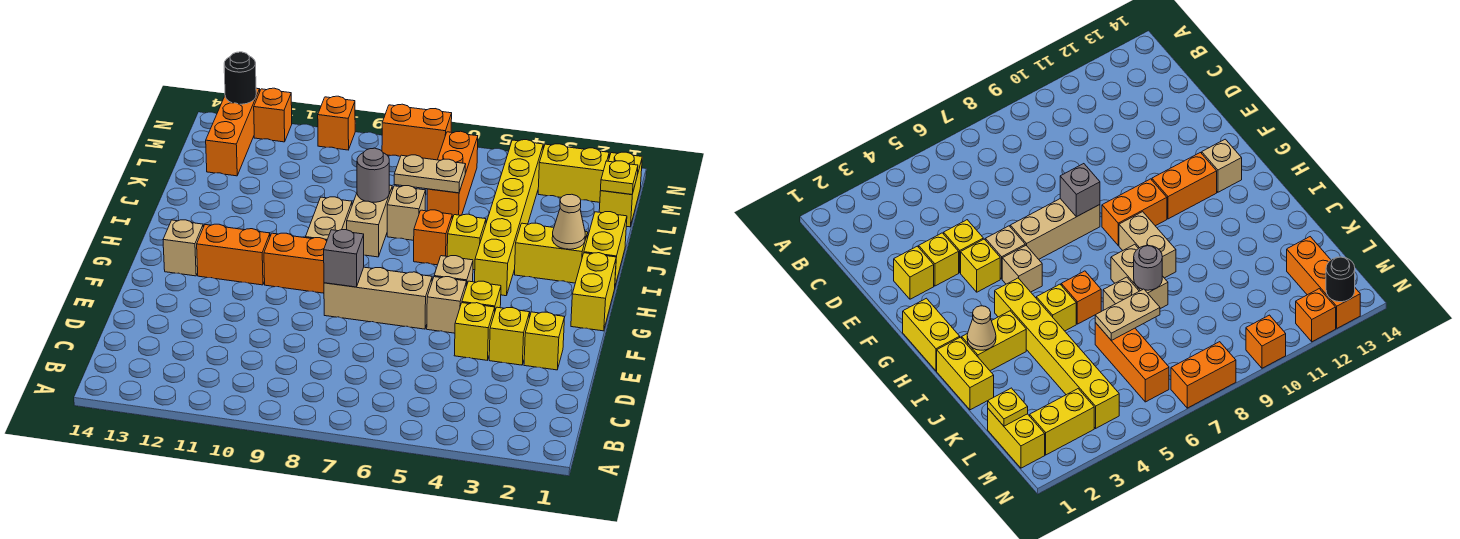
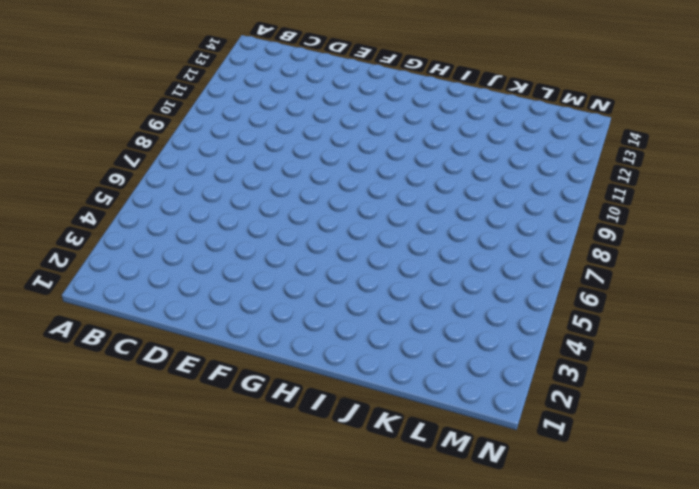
none -> yellow 1x1 brick [524,312,565,370]
none -> yellow 1x1 brick [489,307,530,365]
none -> yellow 1x1 brick [454,303,495,360]
none -> yellow 1x1 brick [462,281,501,310]

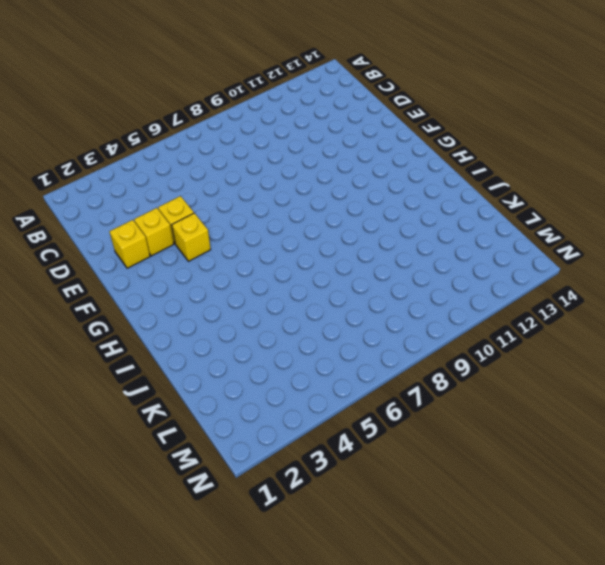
none -> tan 1x1 brick [427,277,467,333]
none -> tan 1x3 brick [324,267,432,329]
none -> yellow 1x2 brick [571,253,616,331]
none -> tan 1x1 brick [434,256,473,286]

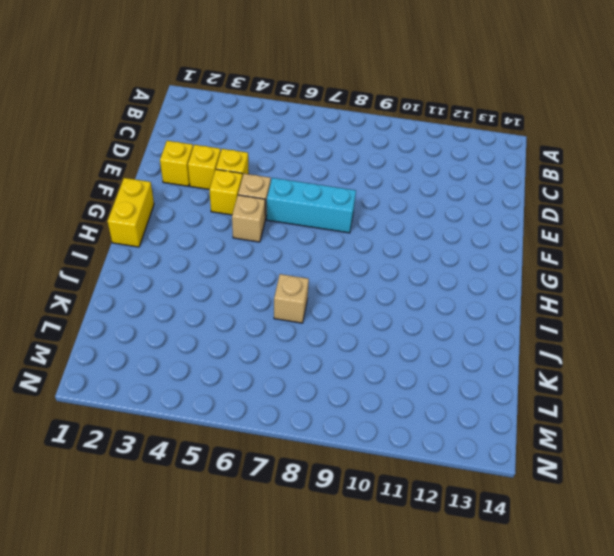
cyan 1x3 brick [267,178,356,233] -> tan 1x3 brick [324,267,432,329]
none -> orange 1x2 brick [264,233,327,293]
none -> orange 1x2 brick [197,224,270,285]
none -> tan 1x1 brick [163,220,203,276]
none -> yellow 1x6 brick [475,140,543,296]

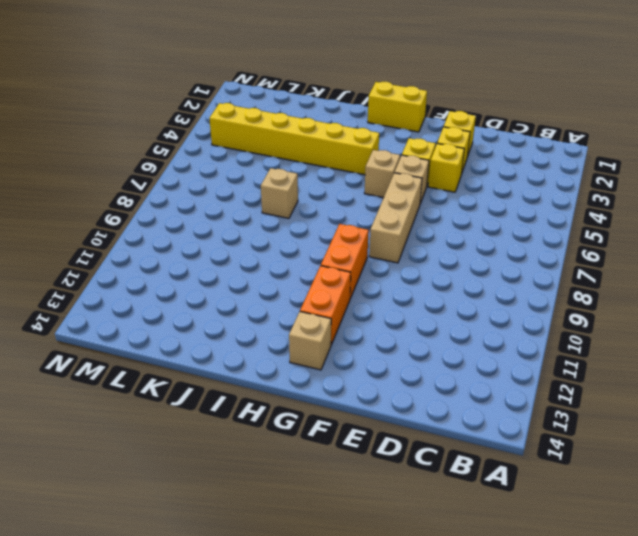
none -> tan 1x2 brick [306,197,352,241]
none -> yellow 1x2 brick [584,212,627,286]
none -> yellow 1x2 brick [514,223,588,283]
none -> yellow 1x1 brick [447,214,486,270]

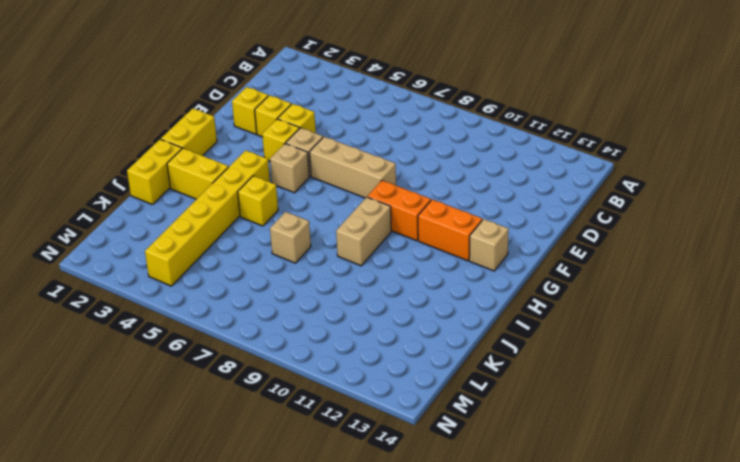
none -> orange 1x1 brick [414,210,452,265]
none -> tan 1x2 brick [347,185,392,257]
none -> orange 1x3 brick [427,131,478,219]
none -> yellow 1x2 brick [599,152,642,227]

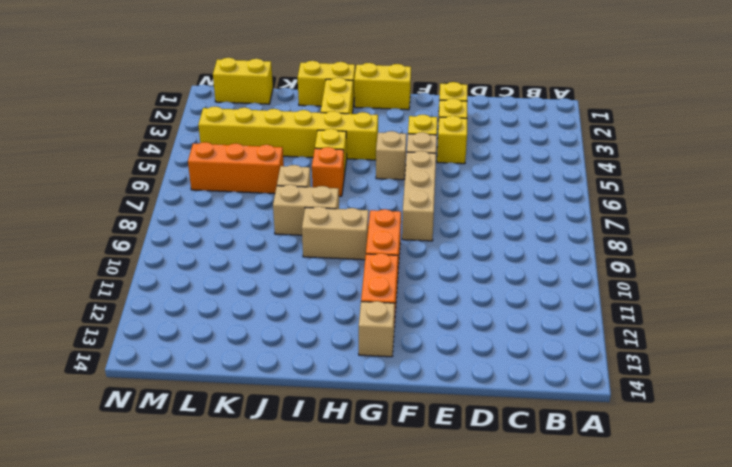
none -> orange 1x3 brick [206,88,260,176]
none -> yellow 1x2 brick [538,144,609,202]
none -> orange 1x2 brick [382,104,452,160]
none -> orange 1x1 brick [318,96,355,150]

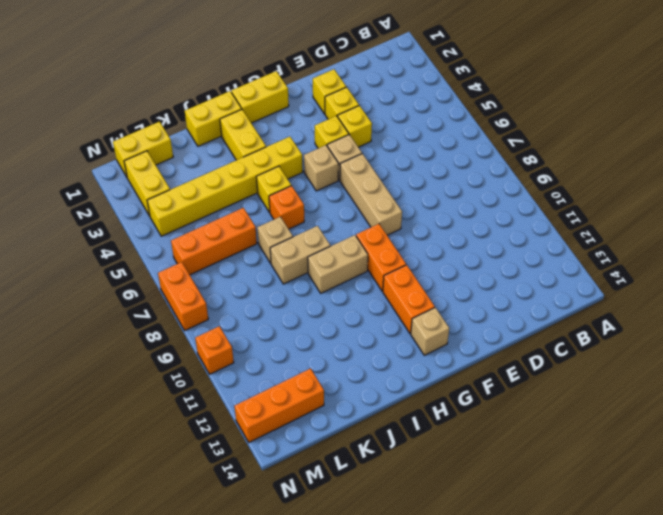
none -> orange 1x1 brick [254,88,292,142]
none -> grey 1x1 brick [324,230,364,287]
none -> tan 1x1 cone [552,194,585,249]
none -> grey 1x1 round brick [357,148,389,202]

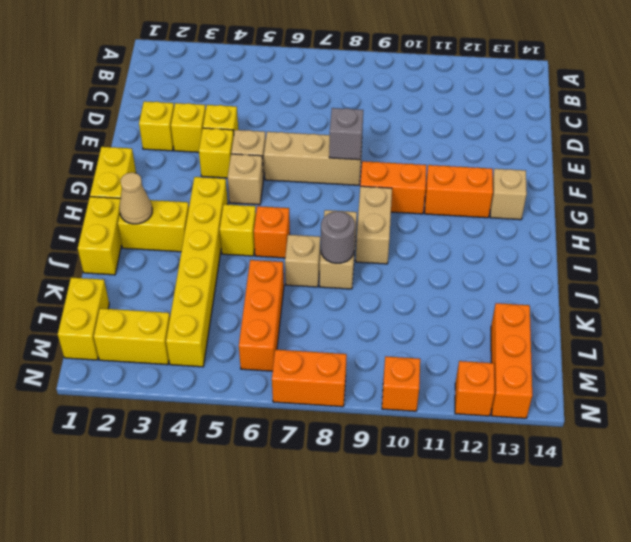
none -> tan 1x2 plate [394,155,466,193]
none -> yellow 1x1 plate [601,161,638,194]
none -> black 1x1 round brick [224,52,256,104]

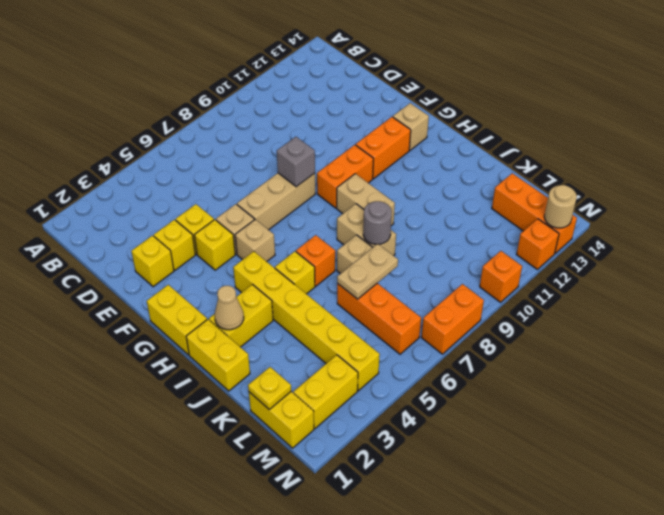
tan 1x1 round brick [544,185,577,228] -> black 1x1 round brick [224,52,256,104]

